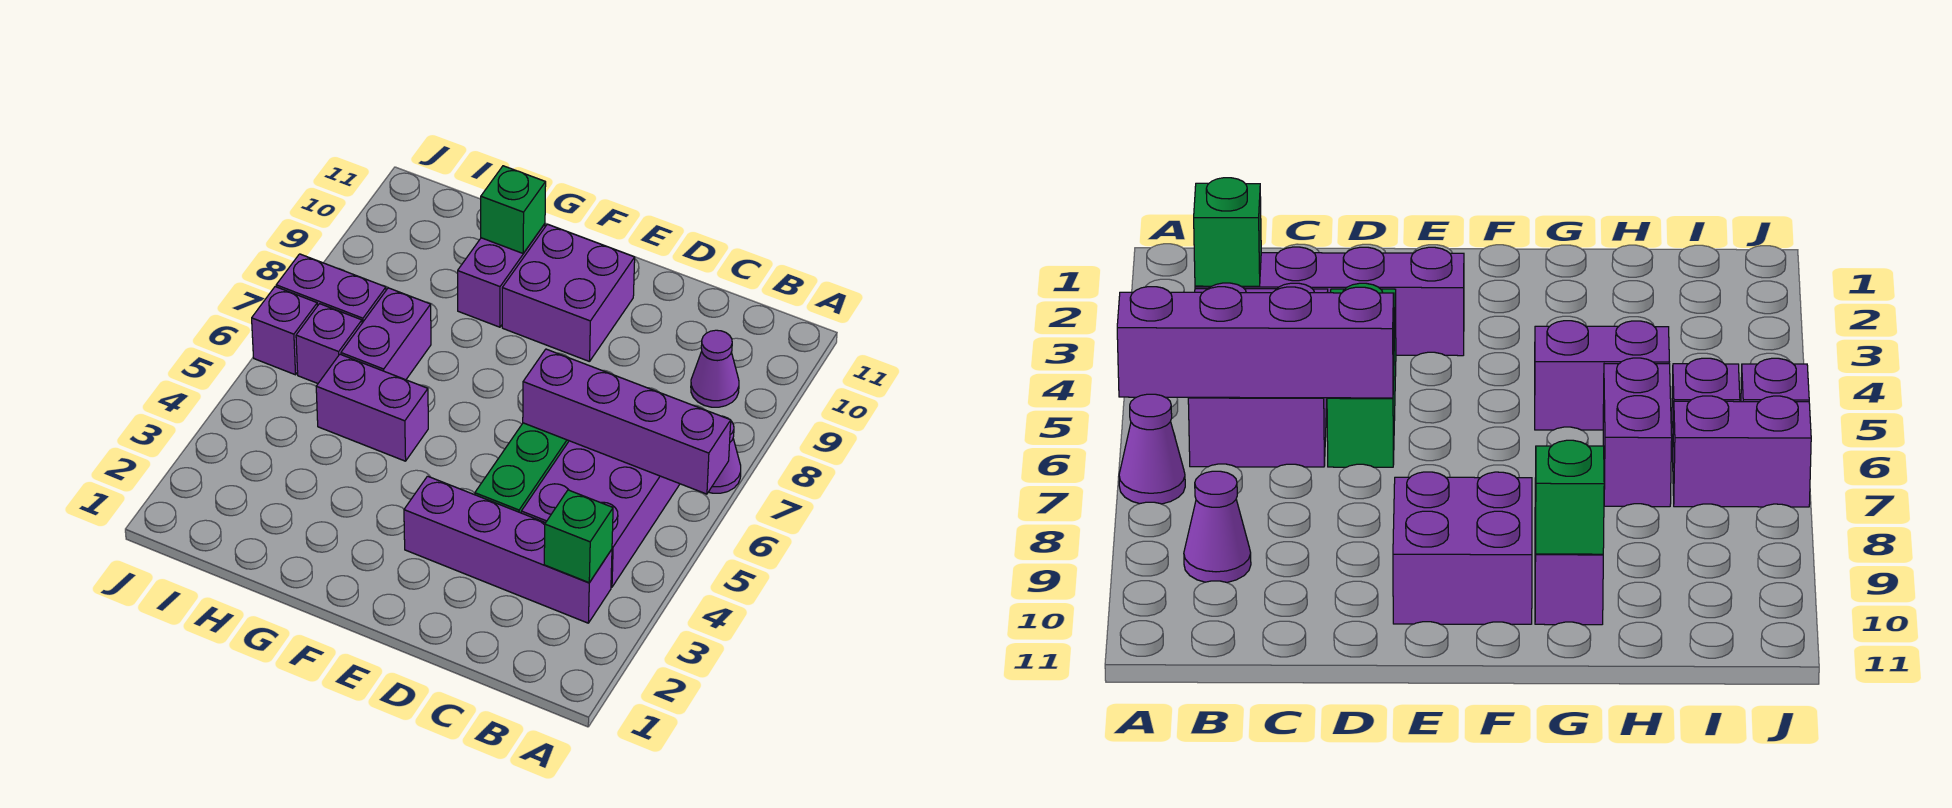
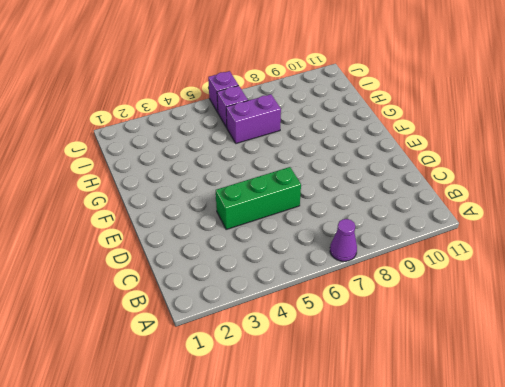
none -> purple 1x4 brick [404,476,612,623]
none -> purple 2x3 brick [521,441,680,587]
none -> purple 1x1 cone [691,330,739,407]

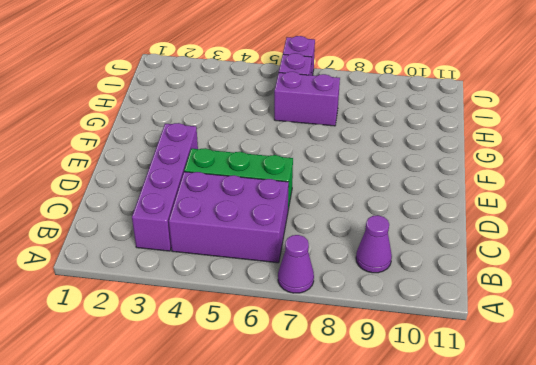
none -> purple 2x2 brick [502,224,635,362]
none -> purple 1x2 brick [316,354,428,461]
none -> purple 1x2 brick [458,224,545,327]

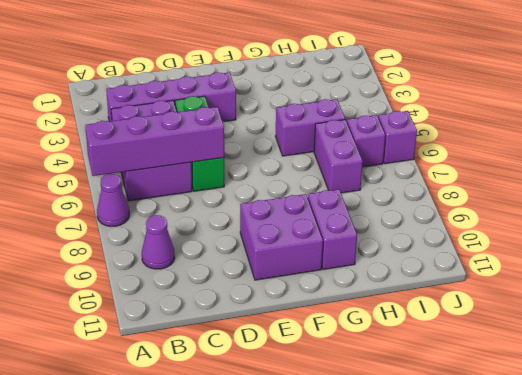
none -> purple 1x2 brick [276,254,386,323]
none -> green 1x1 brick [544,490,613,582]
none -> green 1x1 brick [481,166,546,253]

